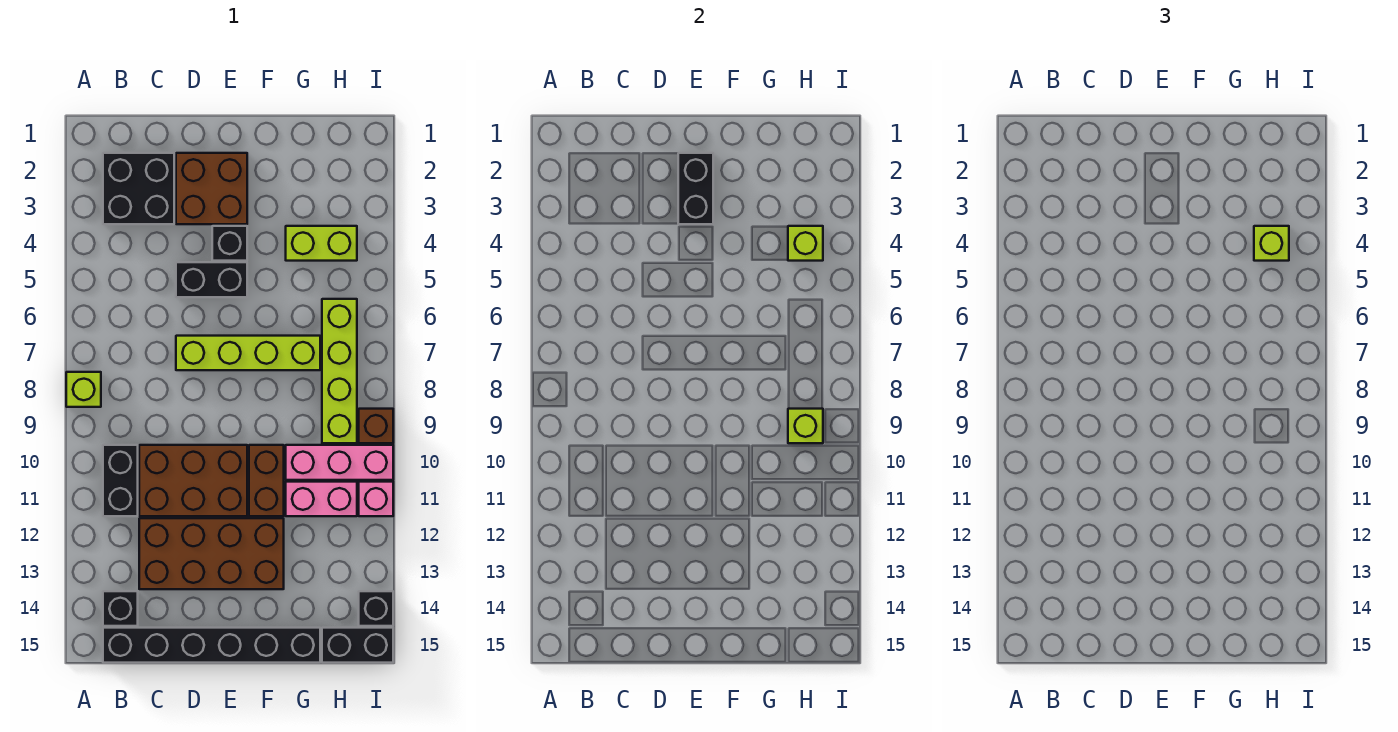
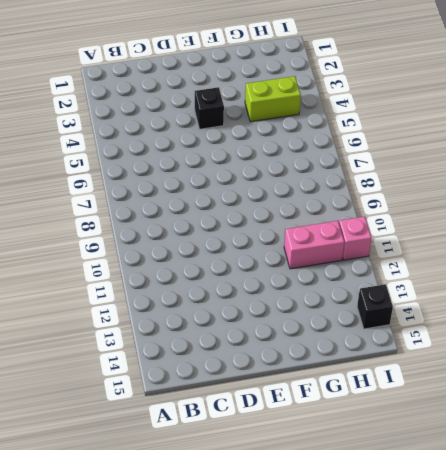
none -> lime 1x1 brick [66,372,101,407]
none -> black 2x2 brick [103,153,174,224]
none -> black 1x2 brick [103,445,138,516]

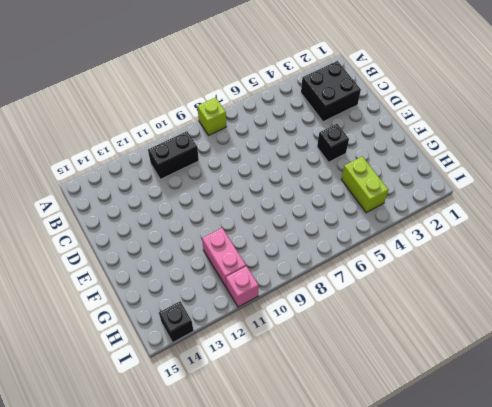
none -> black 1x1 brick [103,591,138,626]
none -> black 1x6 brick [103,628,320,663]
none -> brown 2x3 brick [139,445,247,516]

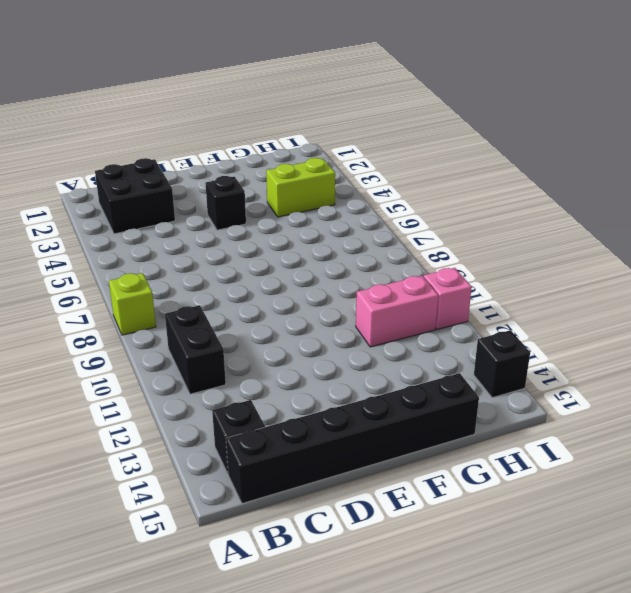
none -> brown 2x3 brick [139,445,247,516]
none -> brown 2x4 brick [139,518,284,589]
none -> brown 2x2 brick [176,153,247,224]

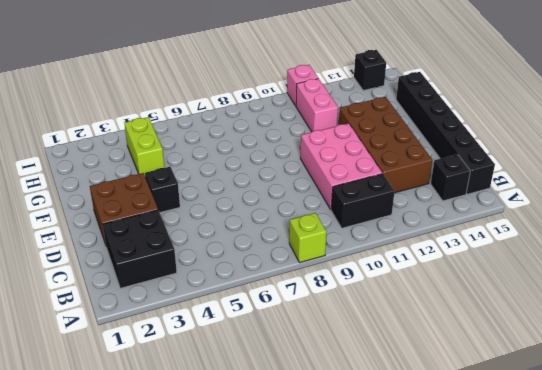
pink 2x3 brick [300,123,382,209] -> brown 2x3 brick [139,445,247,516]
none -> black 1x2 brick [176,262,247,297]
none -> lime 1x4 brick [176,336,320,370]
none -> brown 1x2 brick [249,445,284,516]

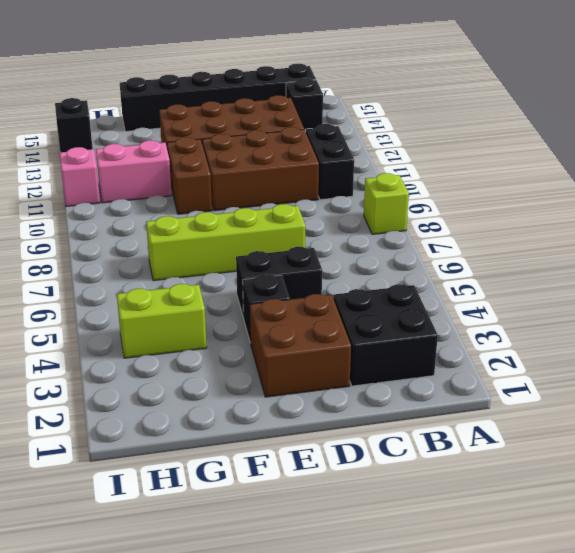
none -> pink 1x3 brick [286,445,393,480]
none -> lime 1x4 brick [322,299,357,443]
none -> black 1x2 brick [322,628,393,663]

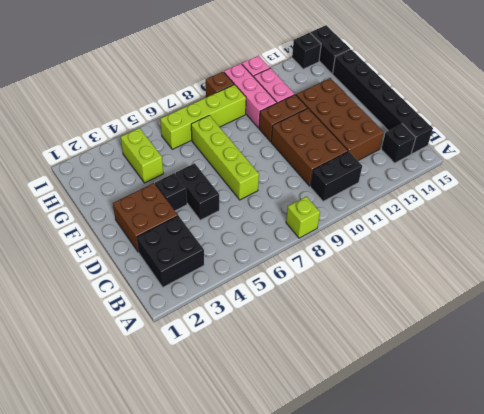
none -> black 1x2 brick [678,153,713,224]
none -> lime 1x1 brick [788,226,823,261]
none -> lime 1x1 brick [788,409,823,443]

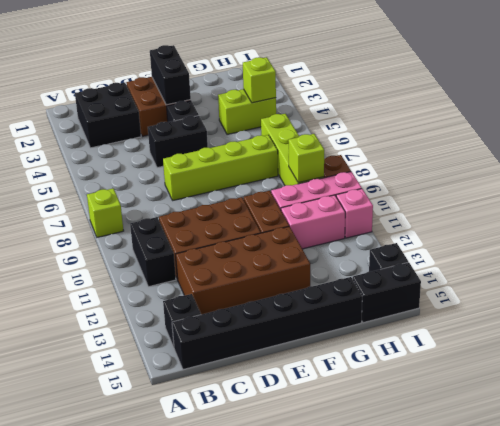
none -> lime 1x1 brick [1254,226,1289,261]

